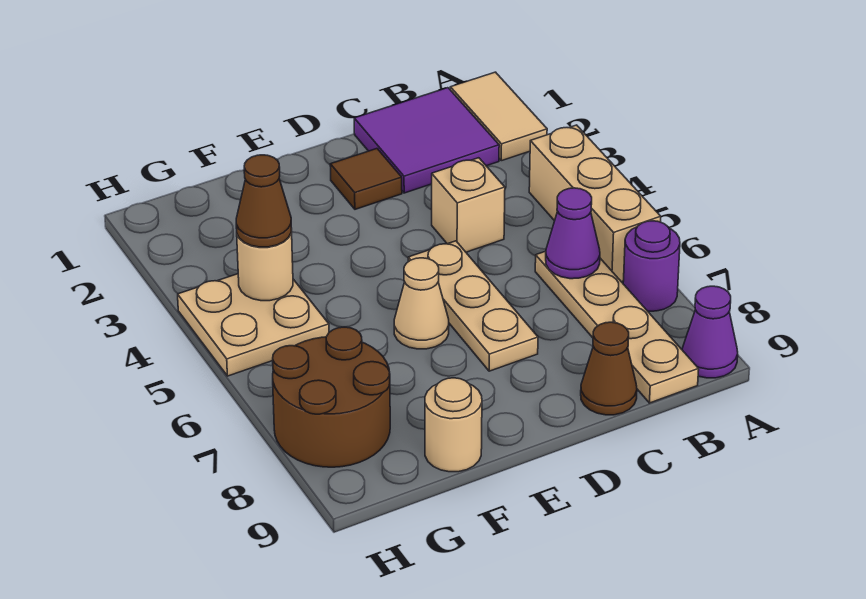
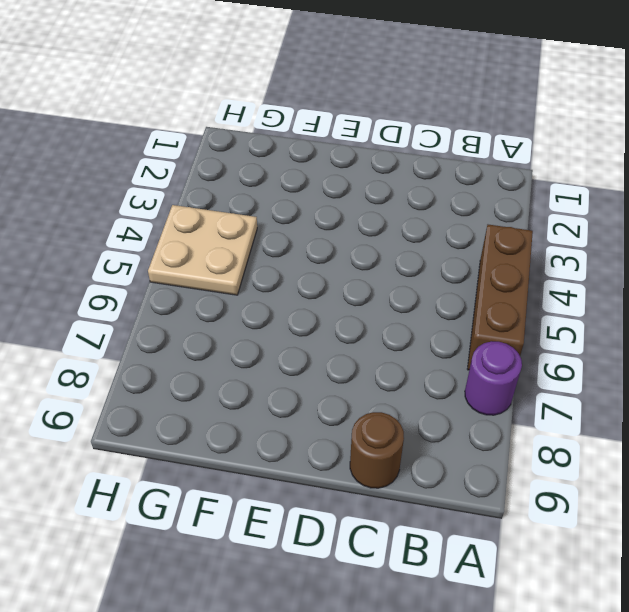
brown 1x3 brick [467,225,533,370] -> tan 1x3 brick [529,125,661,282]
brown 1x1 round brick [350,412,404,488] -> brown 1x1 cone [581,322,637,415]
none -> tan 1x2 tile [450,72,547,161]
none -> purple 1x1 cone [682,286,738,378]
none -> purple 2x2 tile [354,88,499,193]

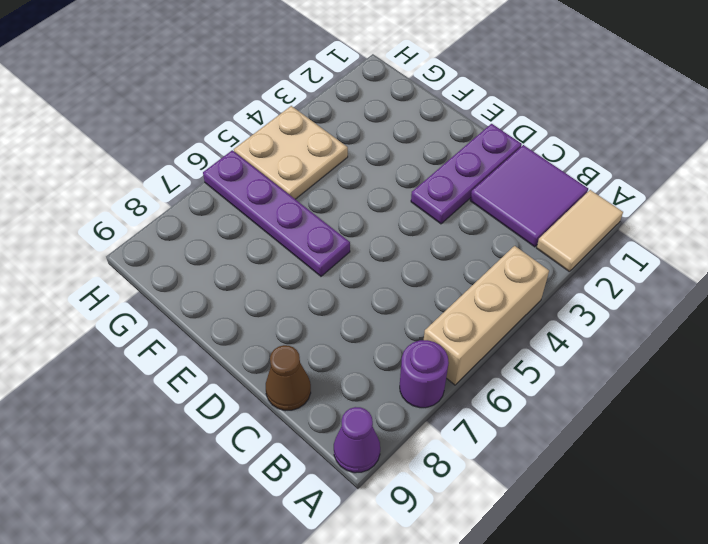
purple 1x3 plate [411,124,522,224] -> brown 1x1 tile [330,149,402,209]
purple 1x4 plate [203,150,350,276] -> tan 1x1 cone [394,258,449,349]
none -> tan 1x4 plate [535,251,699,403]
none -> tan 1x1 brick [432,158,505,252]
none -> tan 1x3 plate [408,241,538,371]

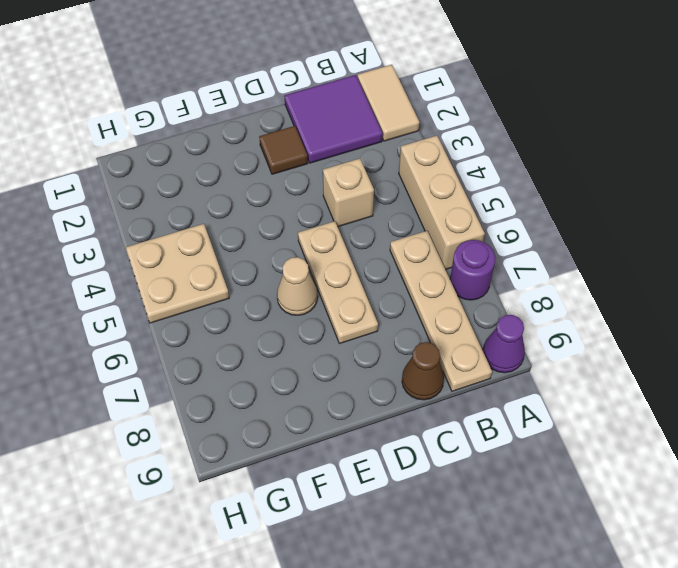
none -> tan 1x1 round brick [425,378,482,472]
none -> brown 2x2 round brick [273,327,390,467]
none -> purple 1x1 cone [546,188,600,279]

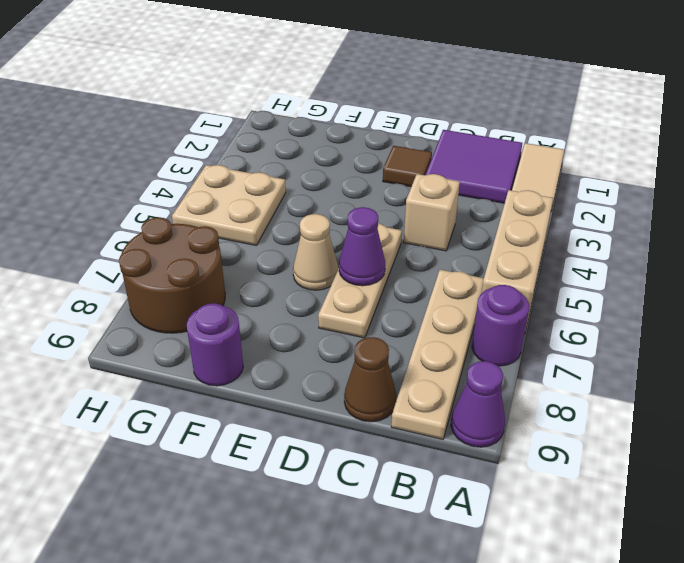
purple 1x1 cone [339,207,385,286] -> purple 1x1 cone moved to [546,188,600,279]
purple 1x1 round brick [187,303,243,386] -> tan 1x1 round brick [425,378,482,472]
none -> tan 1x1 round brick [237,228,293,301]
none -> brown 1x1 cone [236,155,291,247]

